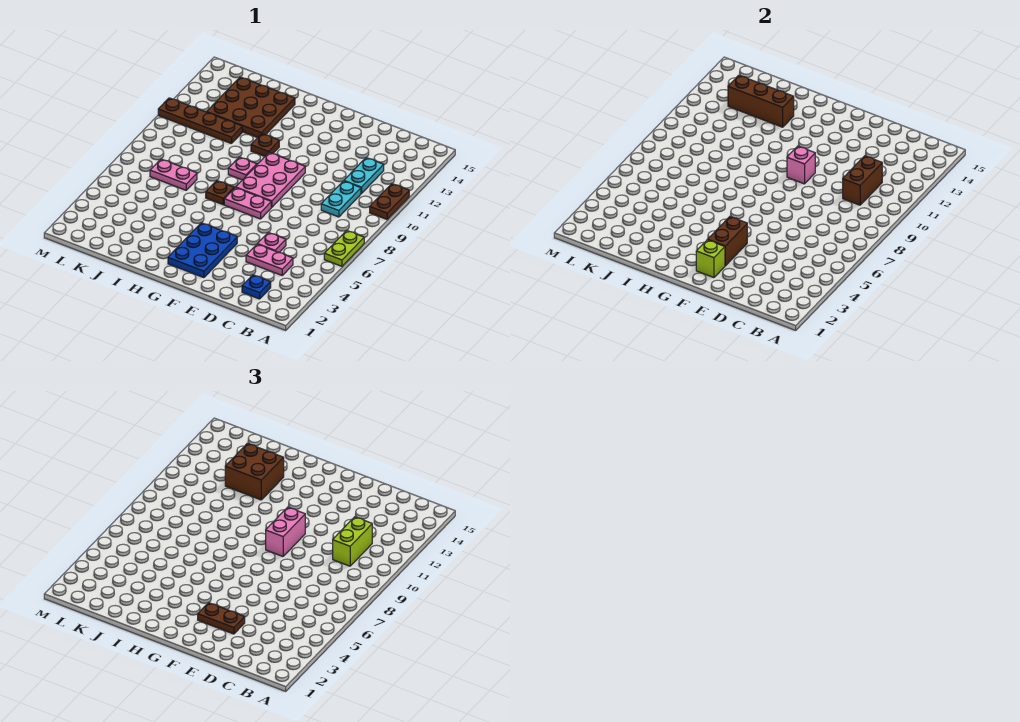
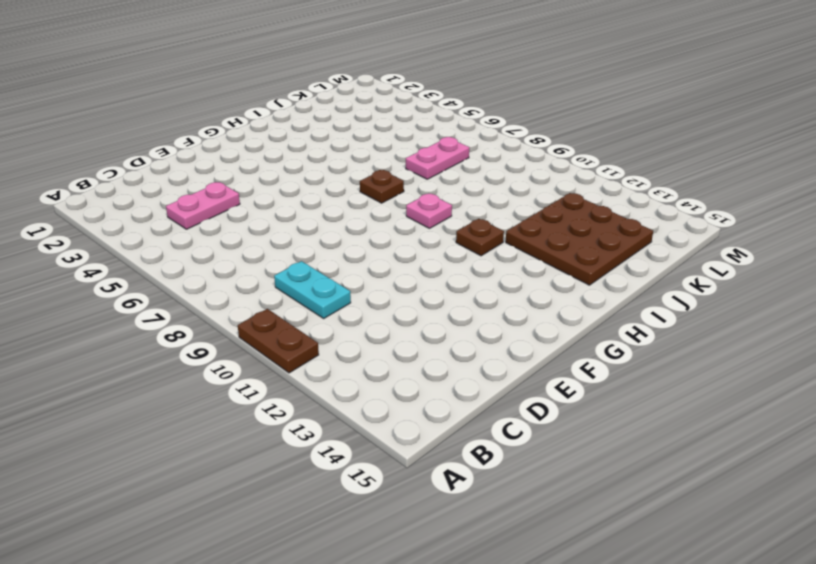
none -> lime 1x2 plate [324,230,364,266]
none -> blue 1x1 plate [242,275,271,299]
none -> cyan 1x2 plate [344,158,384,194]

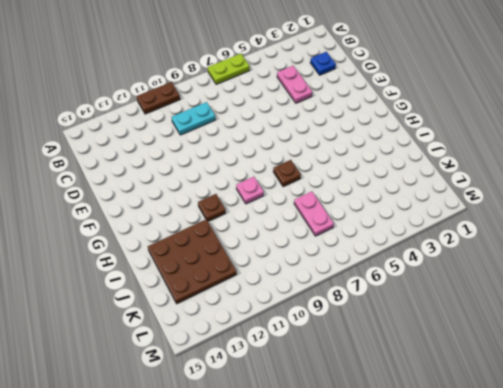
none -> cyan 1x2 plate [344,158,384,194]
none -> pink 1x1 plate [258,233,286,253]
none -> blue 2x3 plate [168,223,237,278]

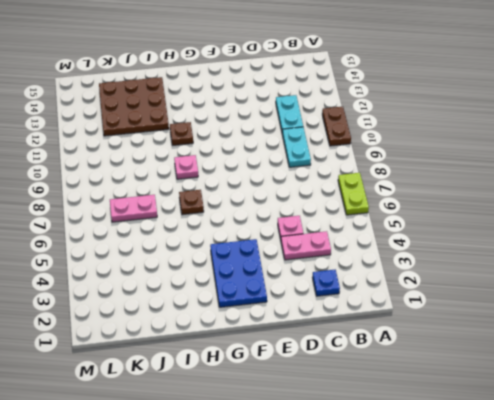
none -> pink 1x2 plate [224,187,271,219]
none -> pink 2x3 plate [236,153,305,207]
none -> brown 1x4 plate [158,98,242,144]

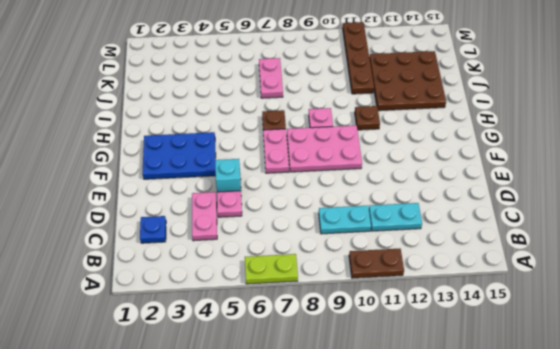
cyan 1x1 brick [215,159,241,192] -> none
none -> brown 1x2 brick [843,156,882,205]
none -> lime 1x1 brick [696,240,725,278]
none -> brown 1x2 brick [708,217,747,266]

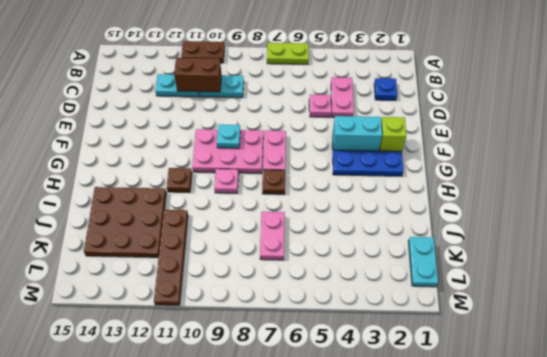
cyan 1x2 brick [333,116,382,151] -> brown 1x2 brick [708,217,747,266]
cyan 1x1 plate [217,125,240,148] -> none
cyan 1x2 plate [408,237,438,287] -> none
none -> pink 1x1 brick [787,146,815,184]
none -> brown 1x3 brick [728,75,794,127]
none -> lime 1x2 brick [333,517,372,566]

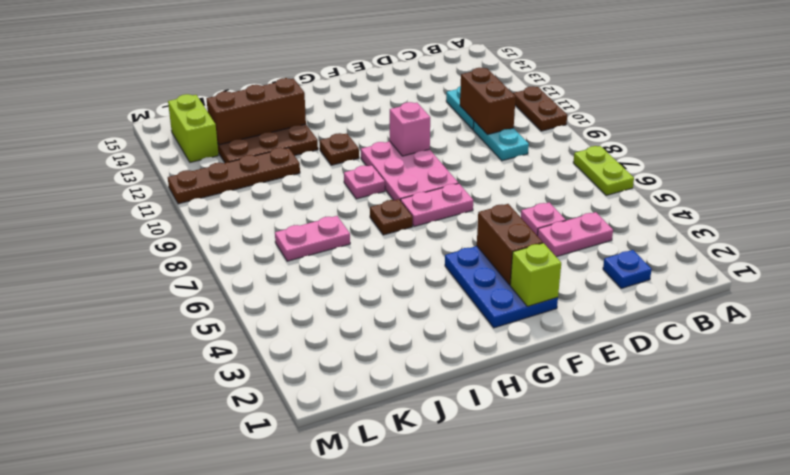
lime 1x2 brick [168,94,218,162] -> lime 1x2 brick moved to [333,517,372,566]
none -> brown 1x2 plate [198,603,245,634]
none -> pink 1x2 brick [266,507,305,556]
none -> brown 2x2 brick [225,443,284,500]

